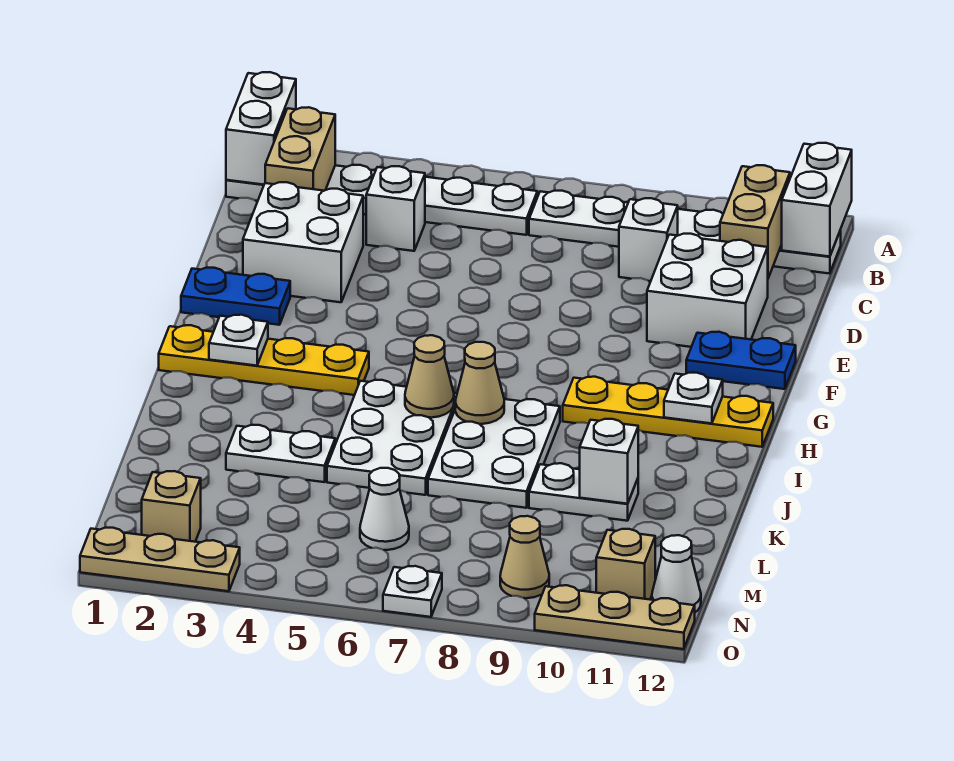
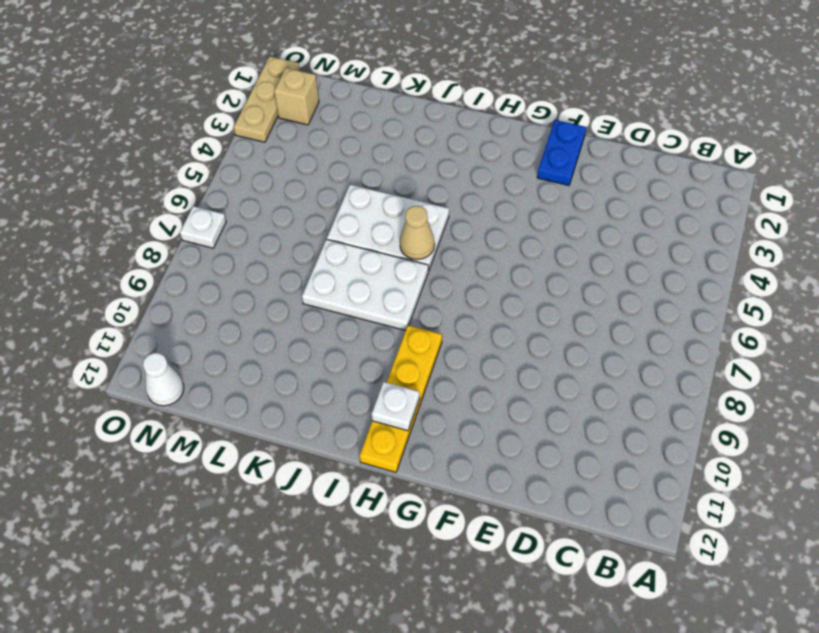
none -> white 1x6 plate [226,165,537,235]
none -> white 1x6 plate [529,191,841,274]
none -> white 1x1 brick [366,166,425,251]
none -> white 1x1 brick [619,198,678,281]

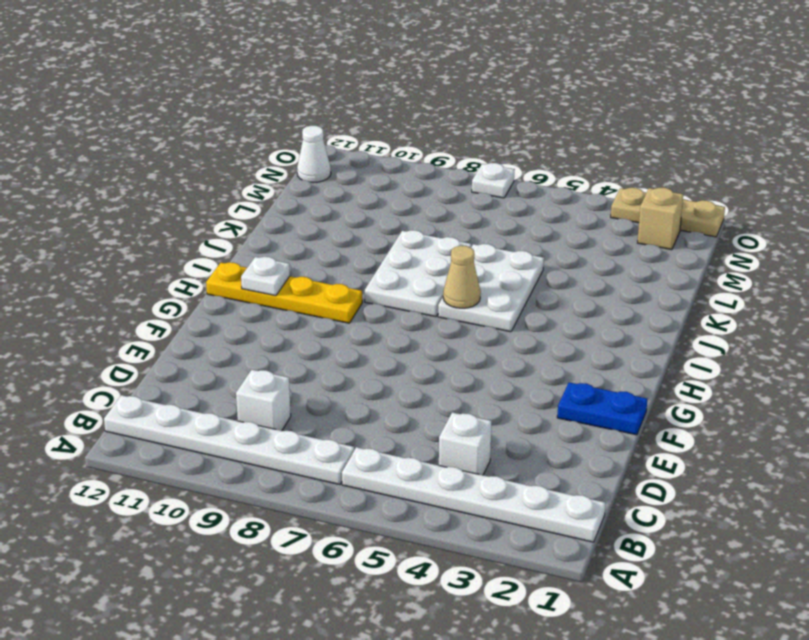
none -> white 2x2 brick [243,182,363,302]
none -> white 2x2 brick [647,234,768,347]
none -> blue 1x2 plate [686,332,796,389]
none -> yellow 1x4 plate [159,325,369,395]

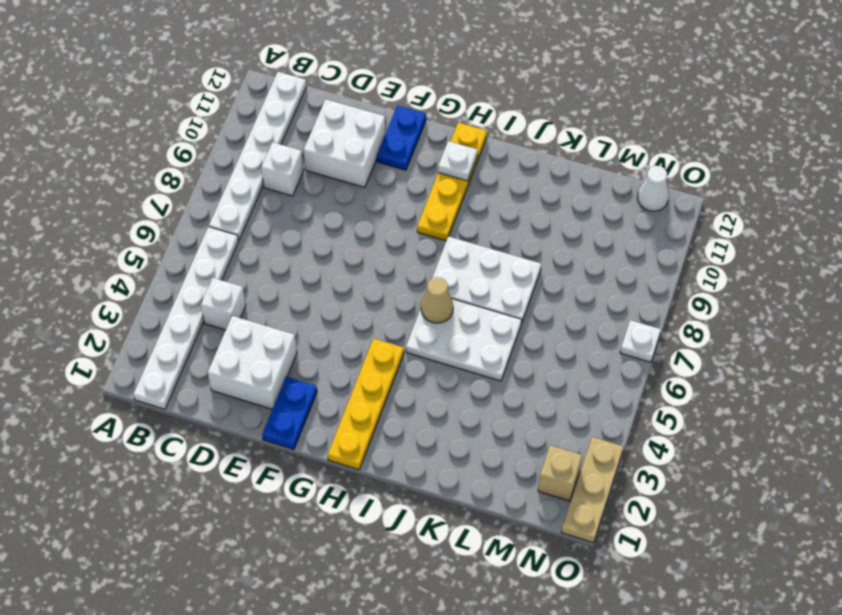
none -> white 1x2 plate [226,425,335,482]
none -> white 1x2 plate [529,463,638,521]
none -> white 1x1 cone [360,468,409,550]
none -> tan 1x1 cone [500,516,549,598]

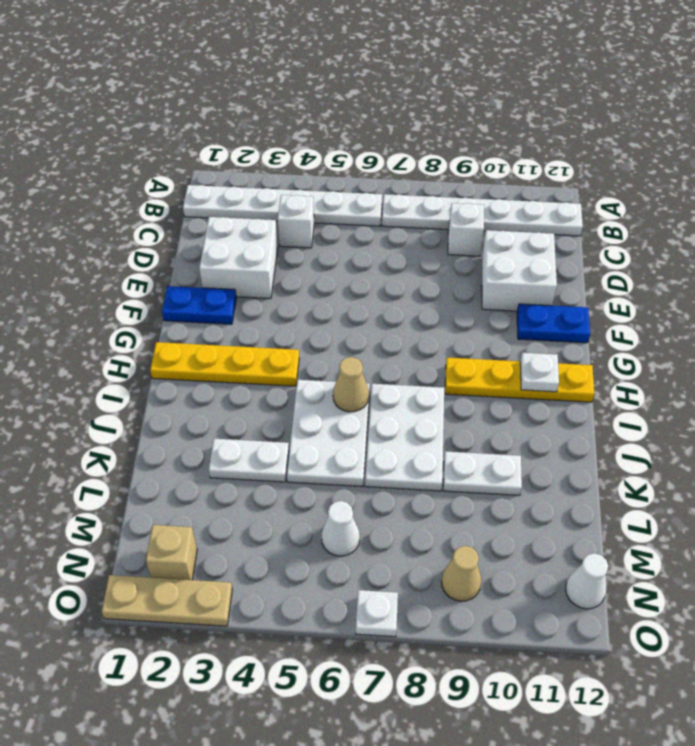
none -> tan 1x1 brick [596,529,655,599]
none -> tan 1x3 plate [535,585,695,649]
none -> white 1x2 brick [226,72,296,185]
none -> white 1x2 brick [782,143,852,257]

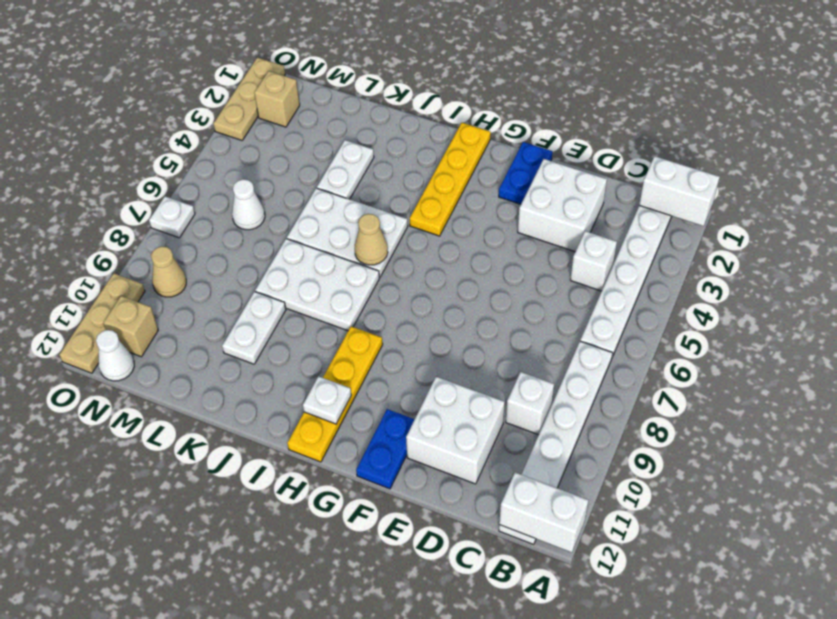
none -> tan 1x2 brick [265,107,335,191]
none -> tan 1x2 brick [720,165,790,278]
none -> white 1x1 plate [209,315,268,366]
none -> tan 1x1 cone [455,342,504,424]

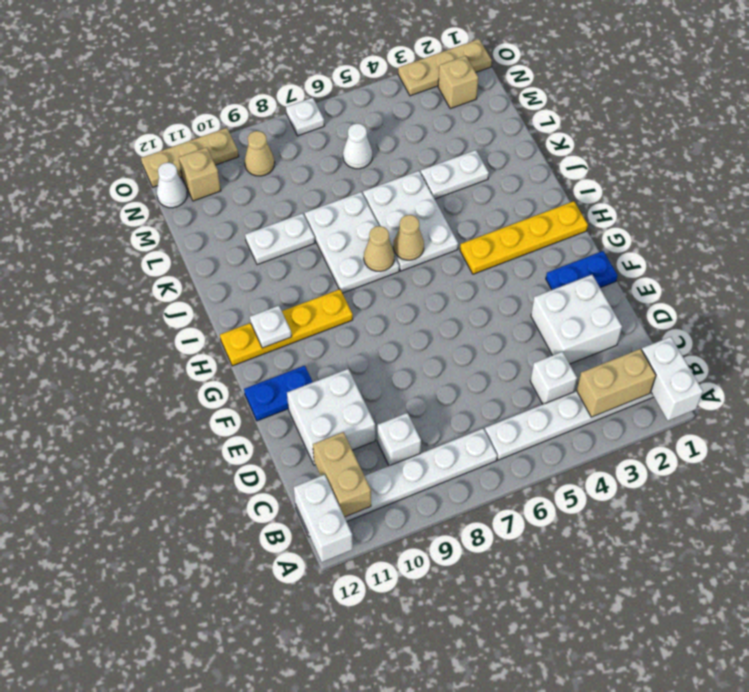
tan 1x2 brick [577,349,656,417] -> tan 1x2 brick turned to [265,107,335,191]
none -> white 1x1 plate [209,315,268,366]
none -> white 1x1 brick [580,419,638,504]

